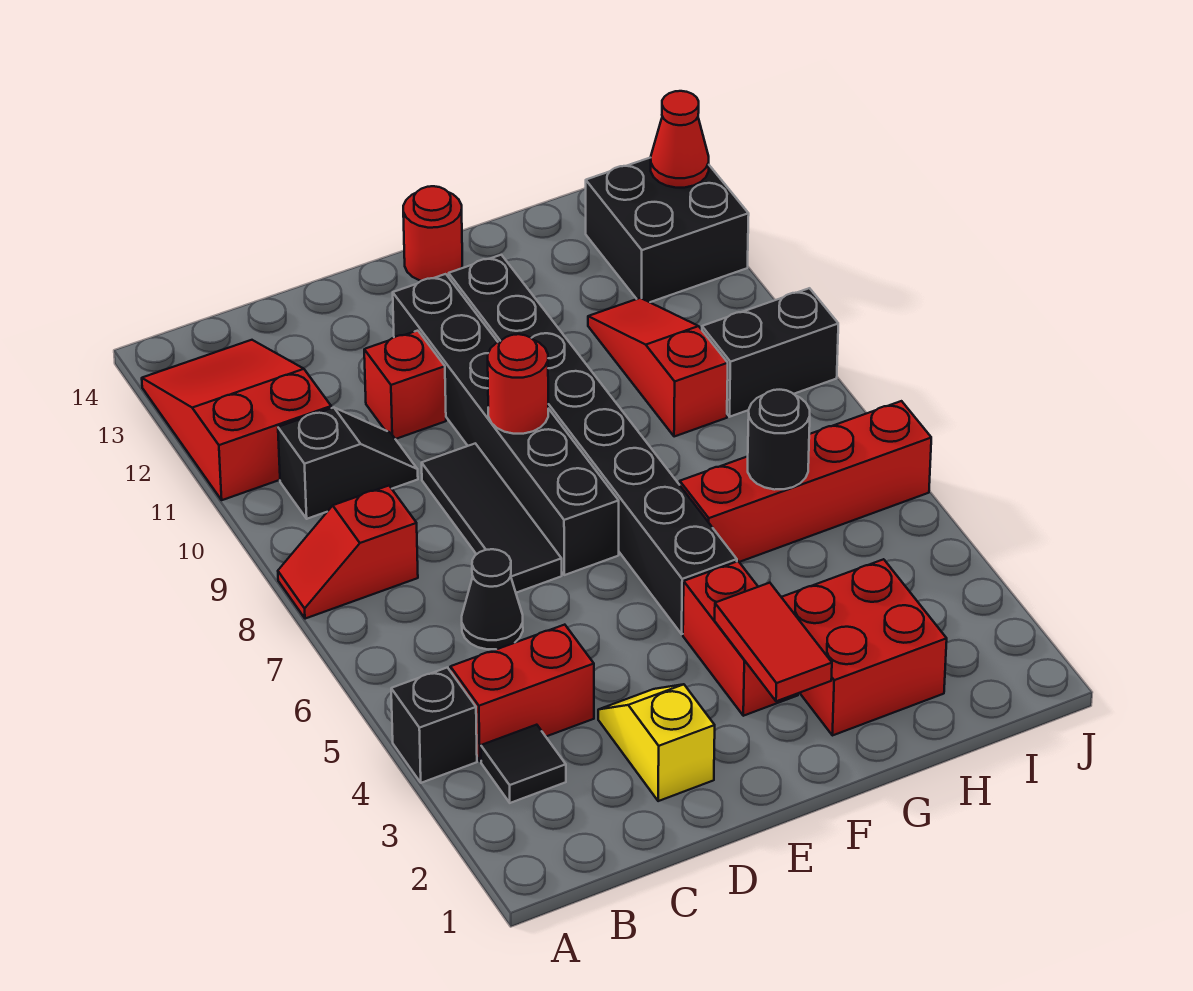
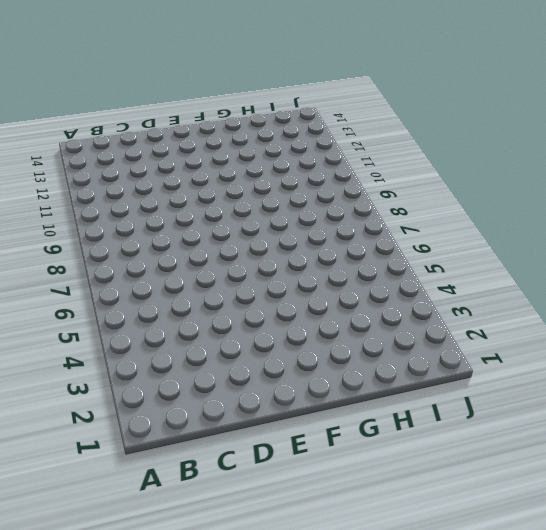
none -> black 1x1 brick [391,668,477,783]
none -> red 1x2 slope [278,486,418,619]
none -> red 2x3 slope [142,340,331,500]

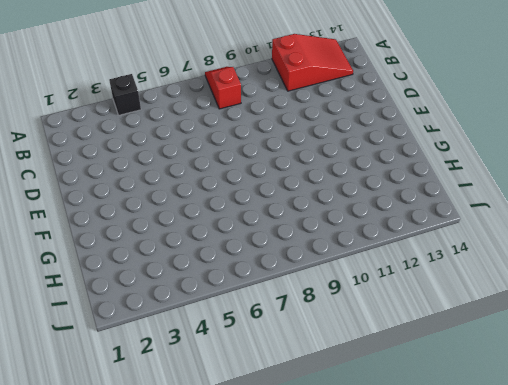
none -> black 1x1 tile [481,725,566,803]
none -> red 1x2 brick [450,625,594,761]
none -> black 1x2 slope [278,408,418,519]

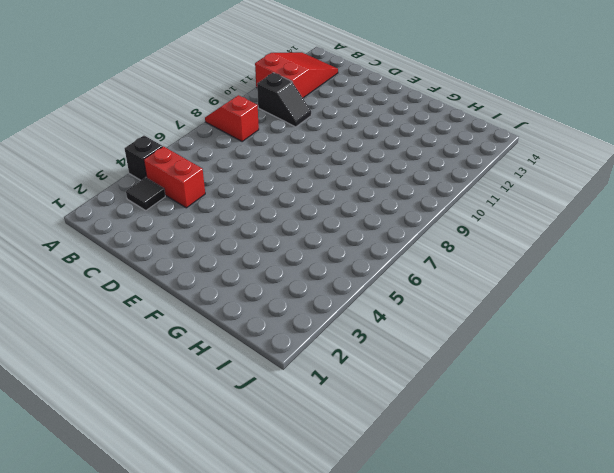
none -> black 1x1 cone [462,549,523,649]
none -> yellow 1x2 slope [598,684,715,801]
none -> black 1x3 tile [422,443,562,593]

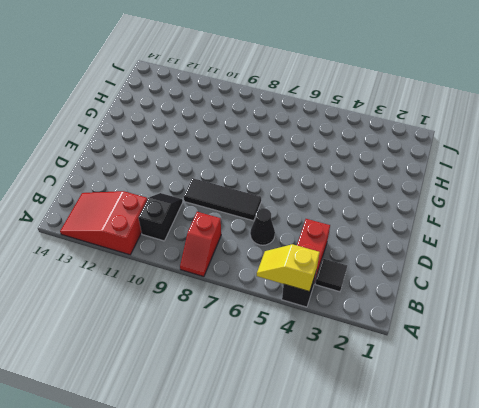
yellow 1x2 slope [257,244,320,292] -> yellow 1x2 slope moved to [598,684,715,801]
none -> red 1x1 brick [364,331,446,439]
none -> black 1x6 brick [393,274,619,575]
none -> red 1x2 brick [683,561,798,716]

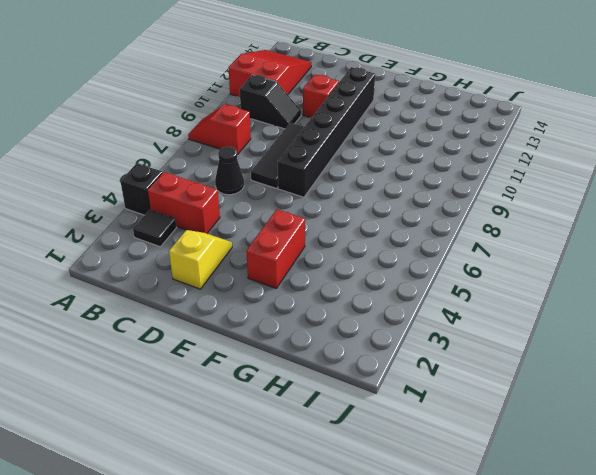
none -> black 1x8 brick [449,255,737,634]
none -> red 1x1 round brick [403,186,462,281]
none -> red 2x2 brick [782,559,947,736]

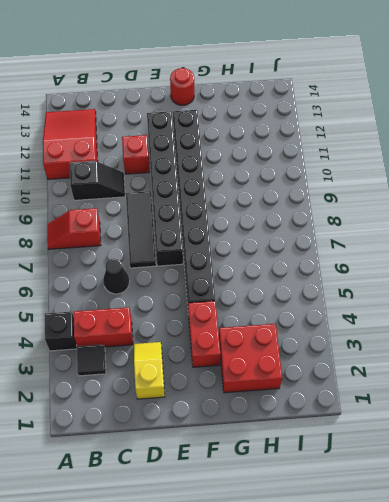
none -> red 1x4 brick [680,401,931,562]
none -> red 1x3 slope [588,298,728,437]
none -> black 1x2 brick [702,288,838,417]

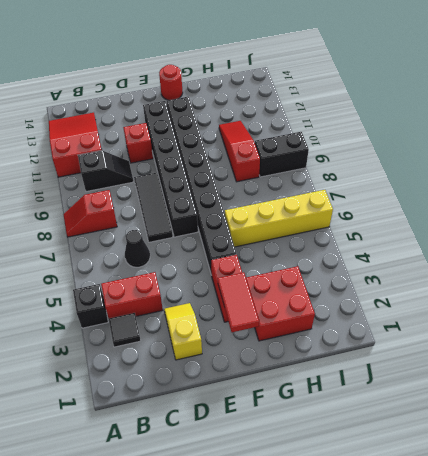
yellow 1x4 brick [225,190,333,247] -> red 1x4 brick [680,401,931,562]
none -> black 2x2 brick [586,158,749,302]
none -> red 1x1 round brick [488,334,548,434]
none -> black 1x1 round brick [748,390,810,490]

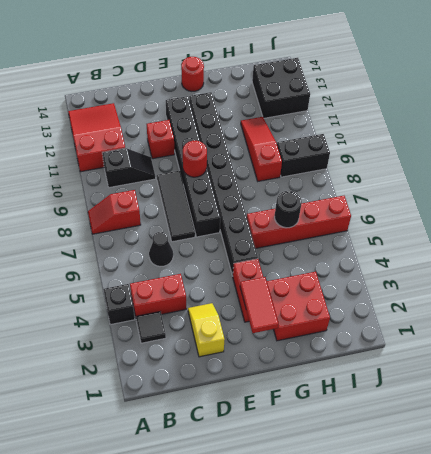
none -> red 1x1 cone [651,91,709,188]

